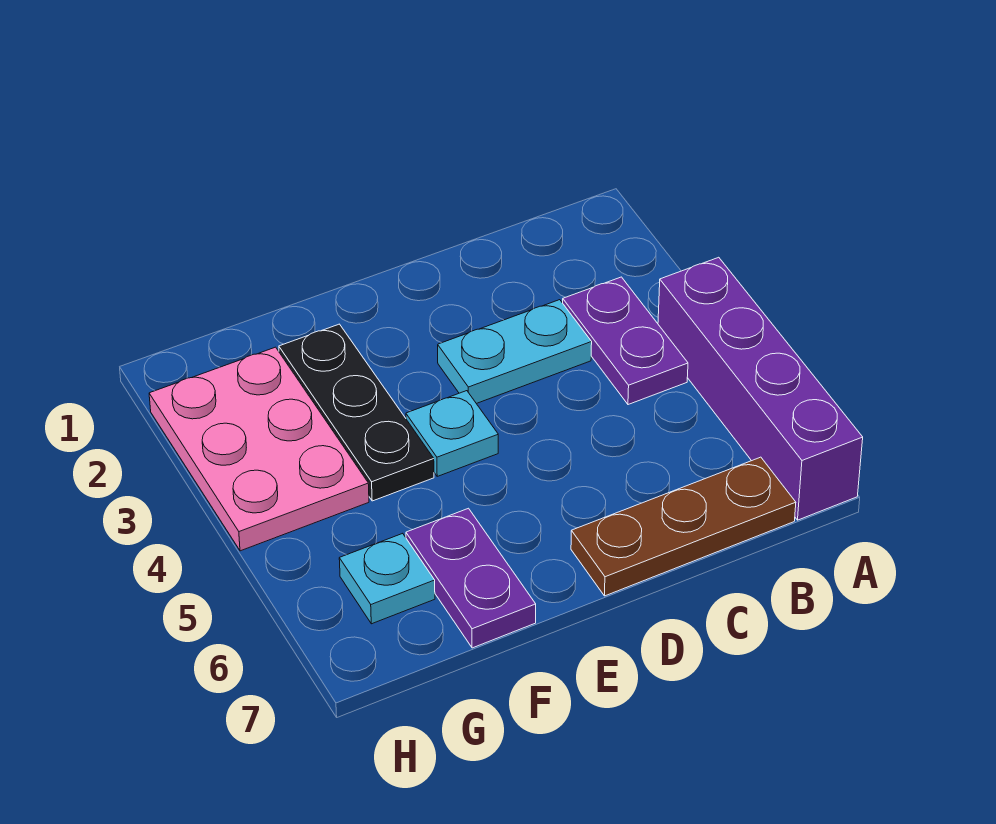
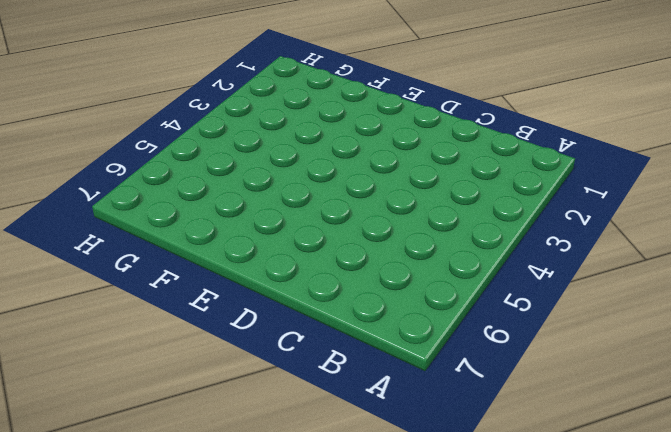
none -> purple 1x4 brick [658,257,863,520]
none -> purple 1x2 plate [563,277,688,405]

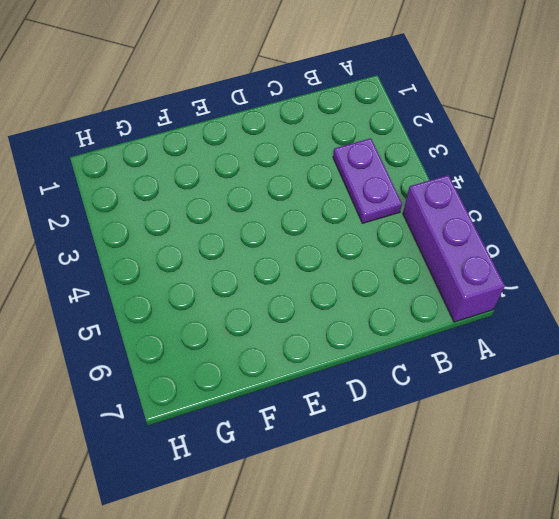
purple 1x3 brick [403,175,505,322] -> purple 1x4 brick [658,257,863,520]
none -> brown 1x3 plate [571,457,796,596]
none -> cyan 1x2 plate [438,300,592,404]

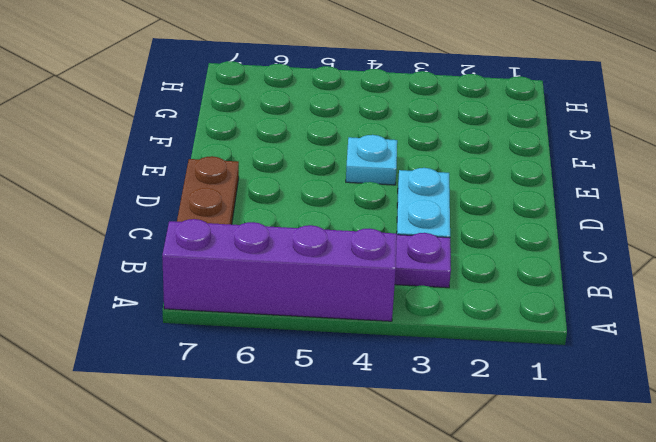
none -> black 1x3 plate [279,324,434,501]
none -> purple 1x2 plate [406,508,536,648]

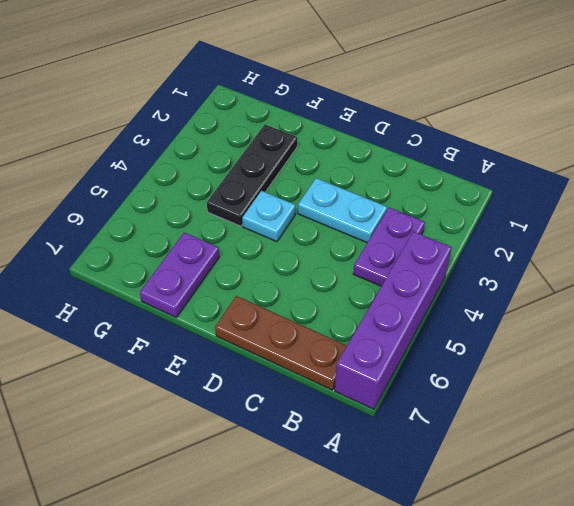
none -> pink 2x3 plate [149,347,369,551]
none -> cyan 1x1 plate [339,533,435,624]

